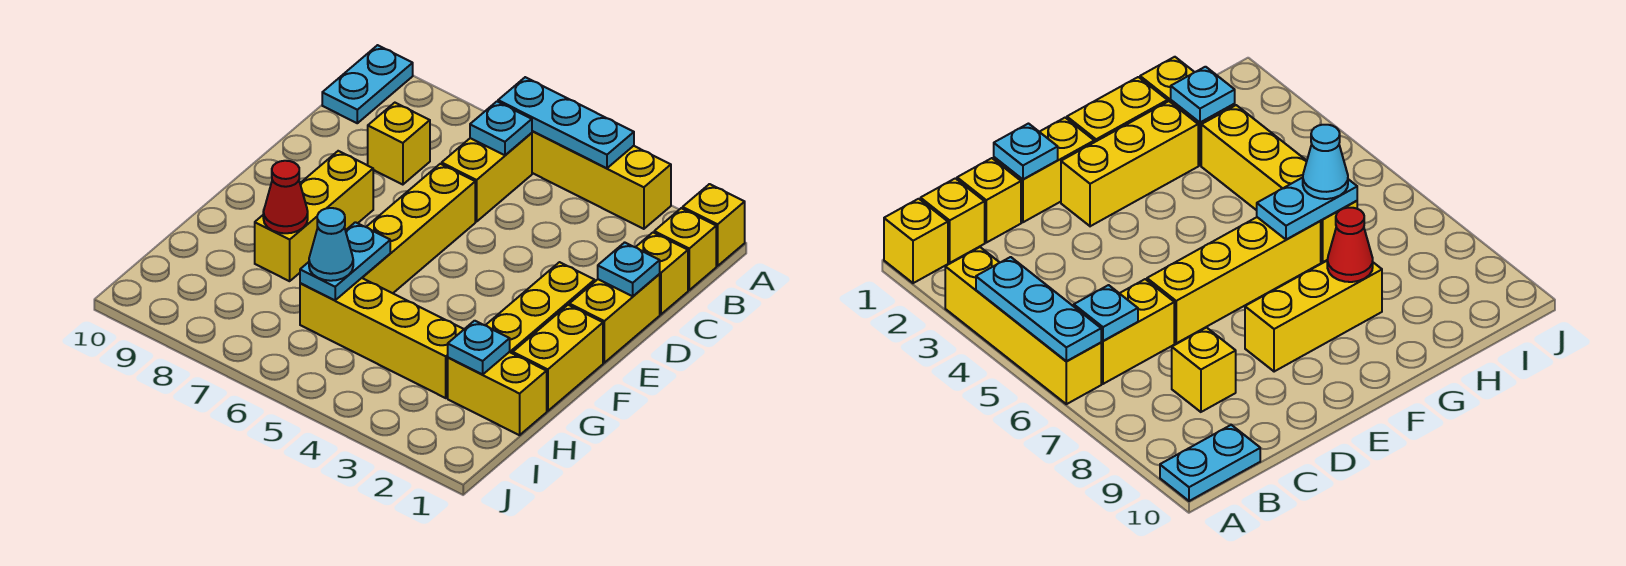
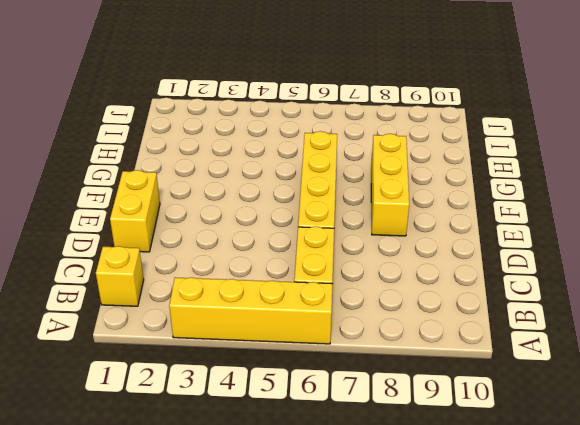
none -> yellow 1x1 brick [683,184,745,266]
none -> cyan 1x2 plate [322,45,413,123]
none -> yellow 1x1 brick [636,233,688,314]

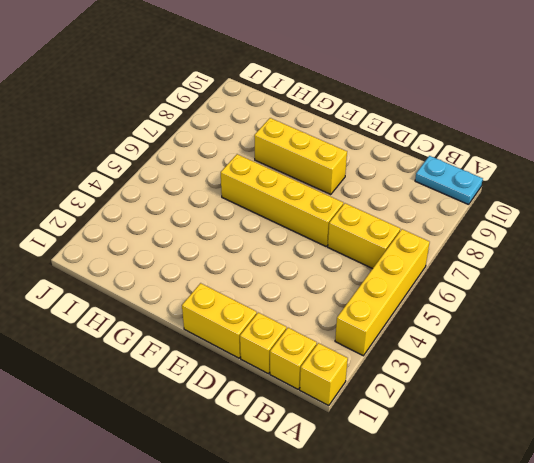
none -> yellow 1x1 brick [368,103,430,185]
none -> yellow 1x3 brick [485,262,595,353]
none -> yellow 1x2 brick [513,305,603,411]

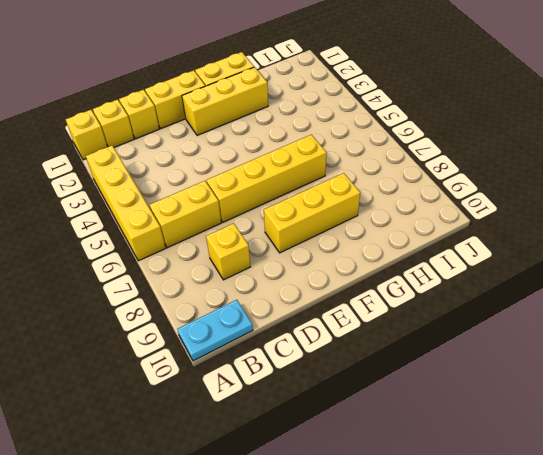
none -> yellow 1x2 brick [448,352,547,435]
none -> yellow 1x4 brick [300,278,464,398]
none -> cyan 1x3 plate [498,77,634,168]

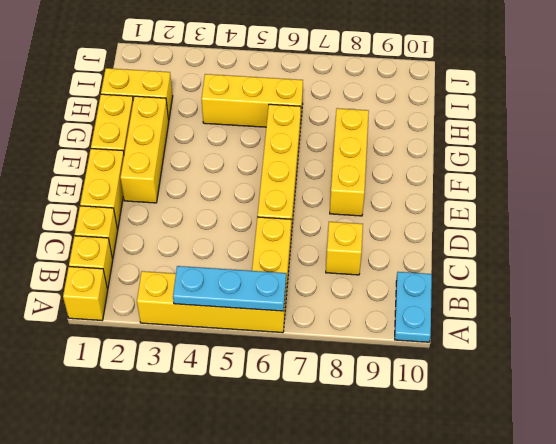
yellow 1x3 brick [201,74,303,128] -> yellow 1x4 brick [300,278,464,398]
none -> cyan 1x1 plate [470,102,532,155]
none -> cyan 1x1 plate [598,242,660,296]
none -> cyan 1x2 plate [300,222,390,300]

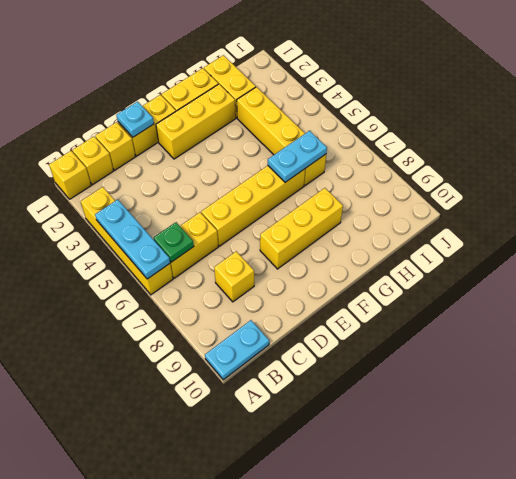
green 1x1 plate [154,222,194,262] -> cyan 1x1 plate [470,102,532,155]
none -> red 1x1 cone [263,161,308,233]
none -> cyan 1x1 plate [448,321,510,374]
none -> cyan 1x1 cone [309,208,353,281]

